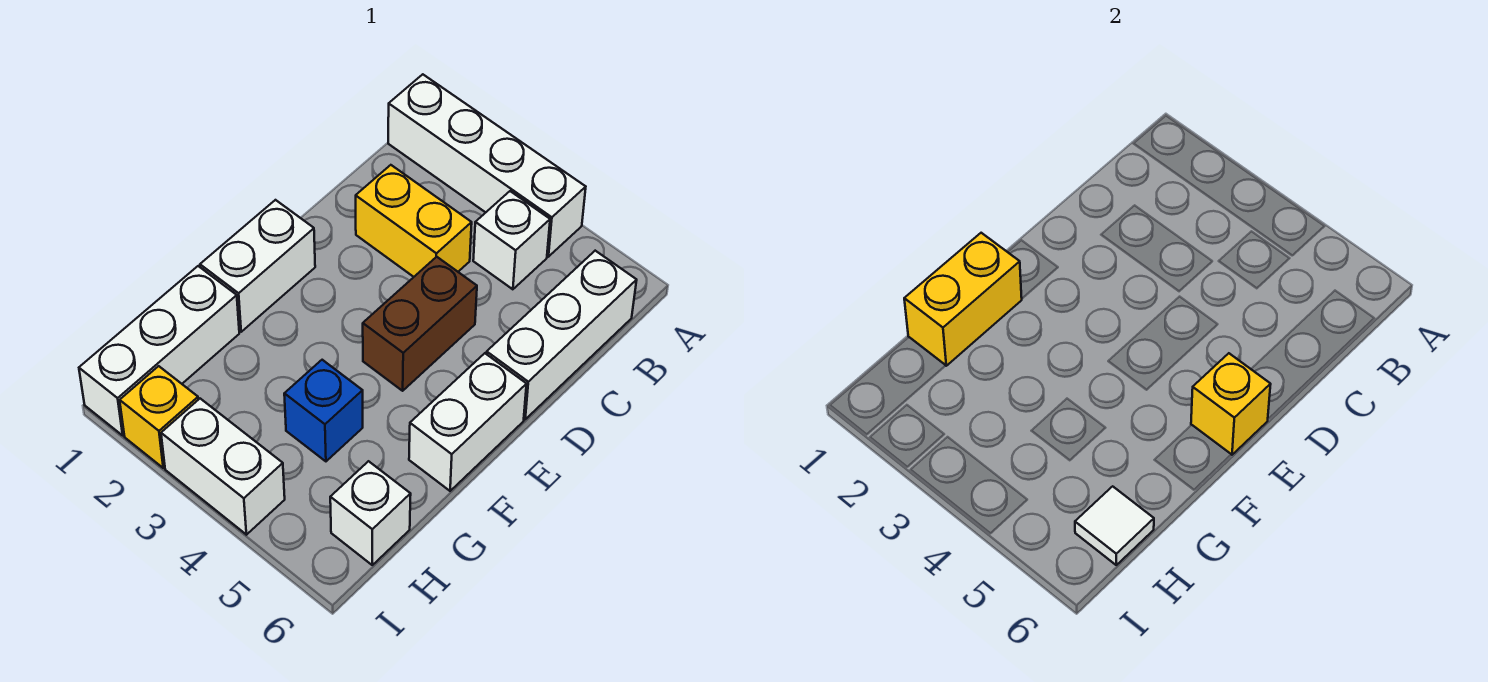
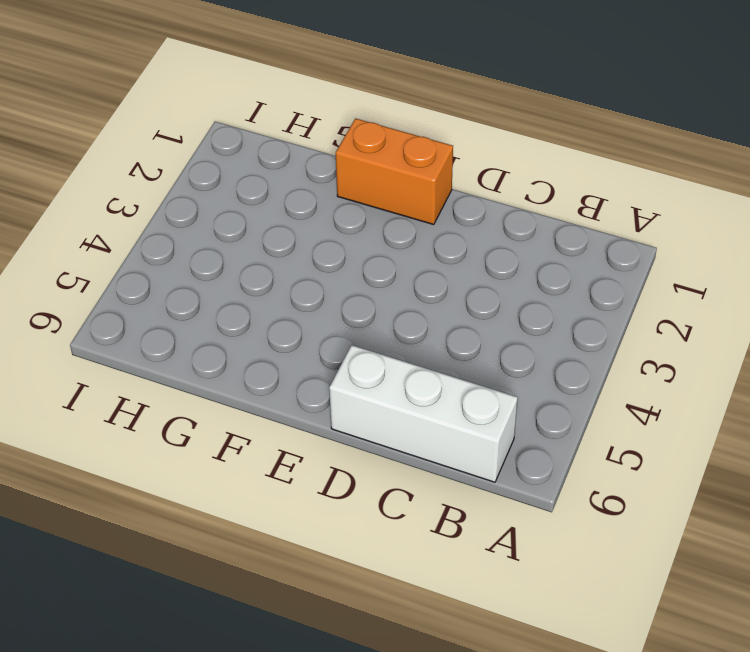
orange 1x2 brick [336,118,453,225] -> white 1x2 brick [200,200,315,332]
none -> white 1x4 brick [388,74,586,257]
none -> white 1x1 brick [473,191,550,289]
none -> yellow 1x2 brick [356,165,472,277]

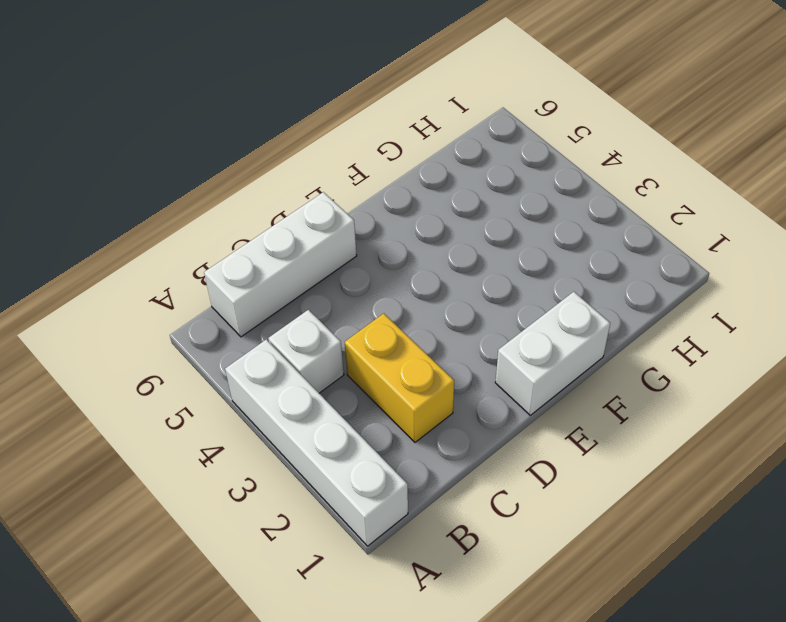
none -> brown 1x2 brick [363,257,477,391]
none -> white 1x2 brick [409,353,527,491]
none -> white 1x3 brick [79,266,239,435]

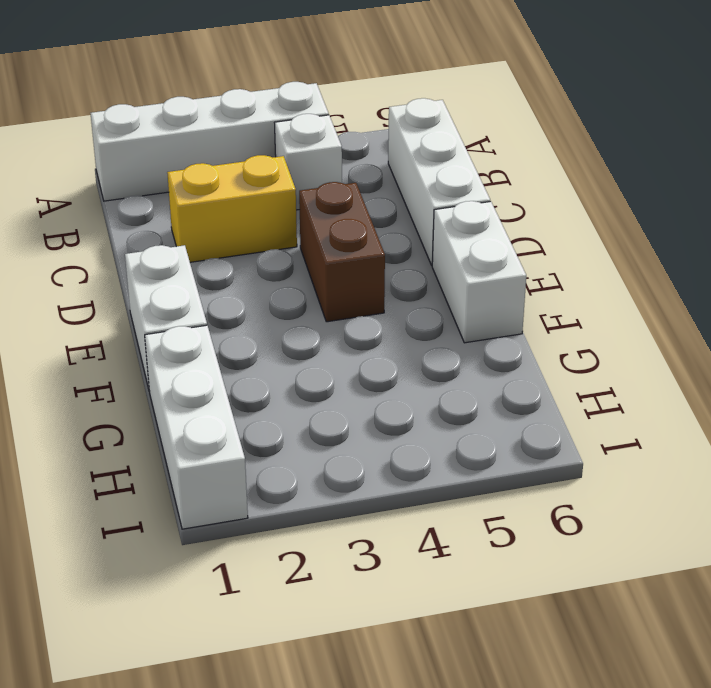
none -> blue 1x1 brick [284,360,363,461]
none -> white 1x1 brick [330,461,411,565]
none -> yellow 1x1 brick [120,366,198,468]

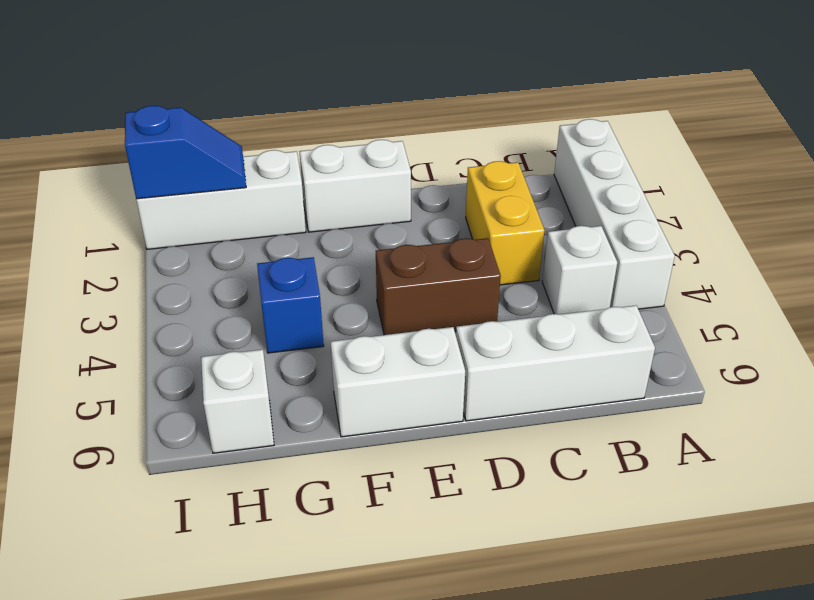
blue 1x2 slope [125,106,246,199] -> none
none -> yellow 1x1 brick [120,366,198,468]
none -> white 1x2 brick [161,399,285,535]
none -> yellow 1x1 brick [1191,353,1271,455]

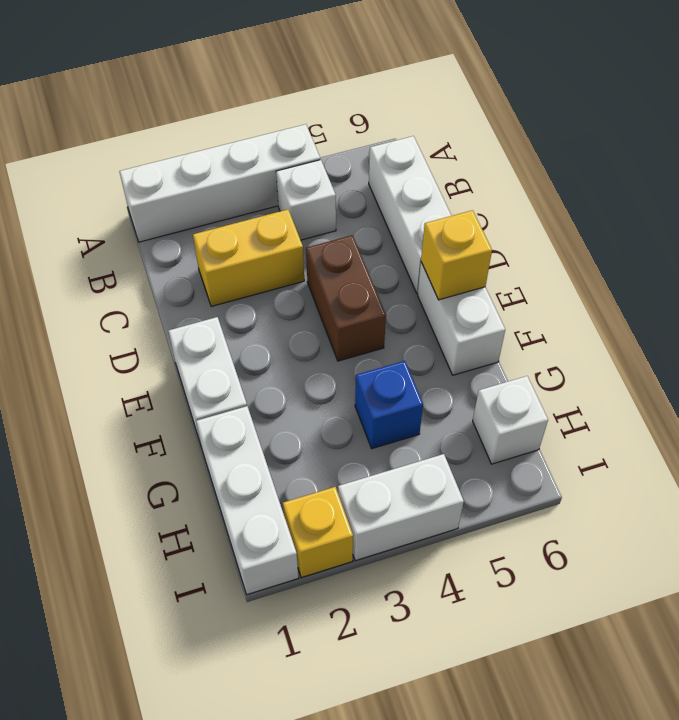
none -> yellow 1x2 brick [904,233,1022,366]
none -> white 1x1 tile [1075,486,1154,565]

